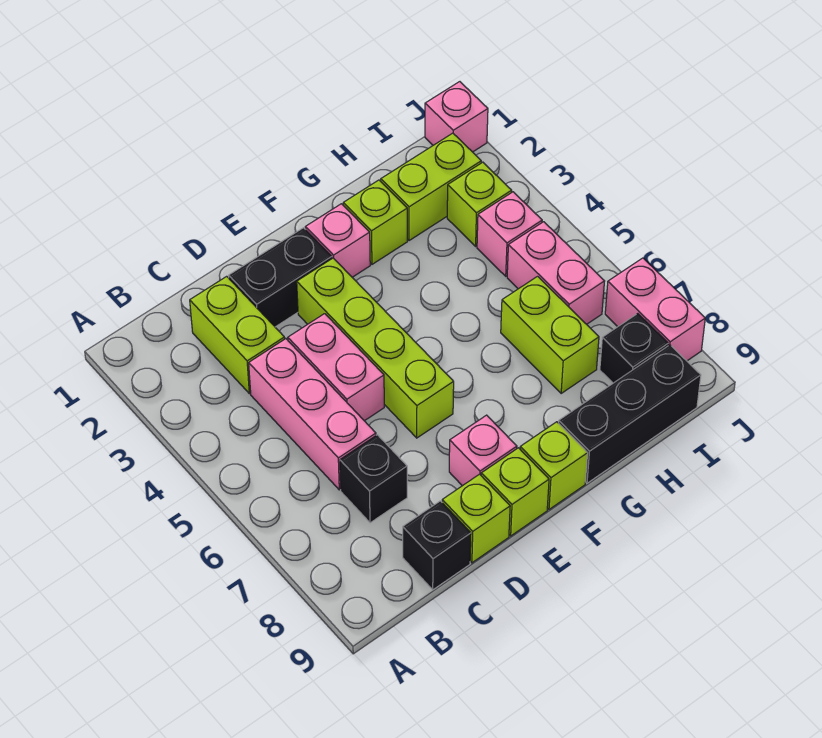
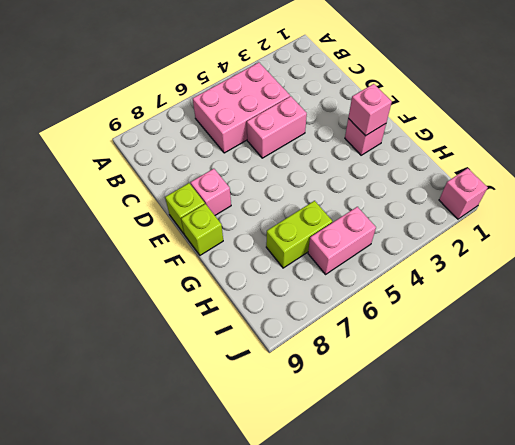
pink 2x3 brick [193,62,290,153] -> pink 1x3 brick [249,339,376,490]
pink 1x1 brick [348,84,392,136] -> pink 1x1 brick moved to [477,192,542,276]
none -> lime 1x2 brick [190,276,285,394]
none -> black 1x1 brick [340,435,407,523]
none -> black 1x1 brick [403,501,471,590]

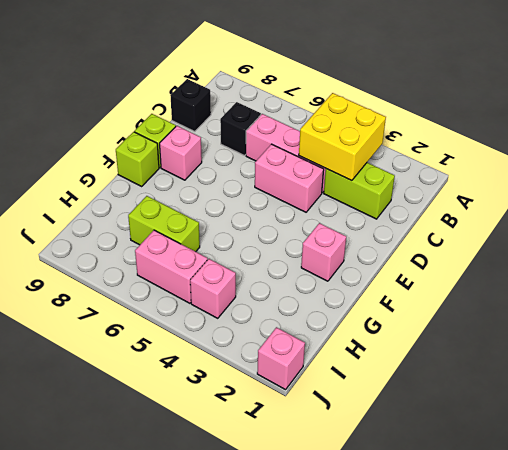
yellow 2x2 brick [299,93,386,181] -> none
none -> black 1x2 brick [229,228,332,327]
none -> lime 1x1 brick [442,474,510,563]
none -> lime 1x4 brick [297,258,454,438]

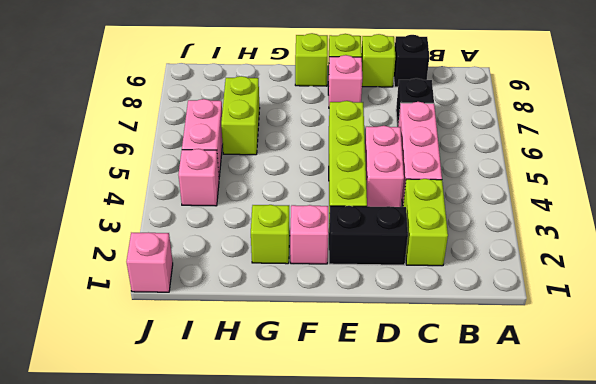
none -> black 1x3 brick [559,345,701,483]
none -> lime 1x2 brick [381,133,481,241]
none -> lime 1x1 brick [447,162,512,246]

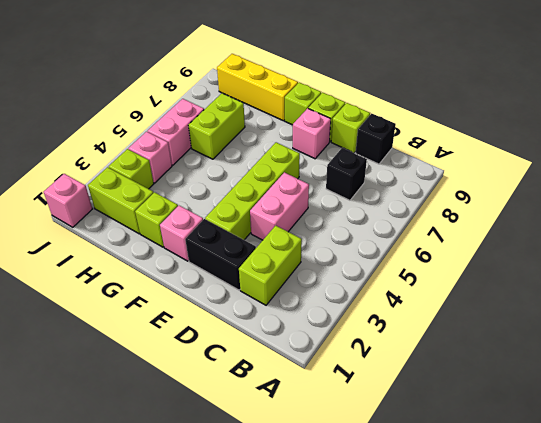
yellow 1x3 brick [217,54,298,121] -> black 1x3 brick [559,345,701,483]
none -> pink 1x3 brick [249,339,376,490]
none -> black 1x1 brick [600,314,668,383]
none -> pink 1x2 brick [605,258,705,361]

